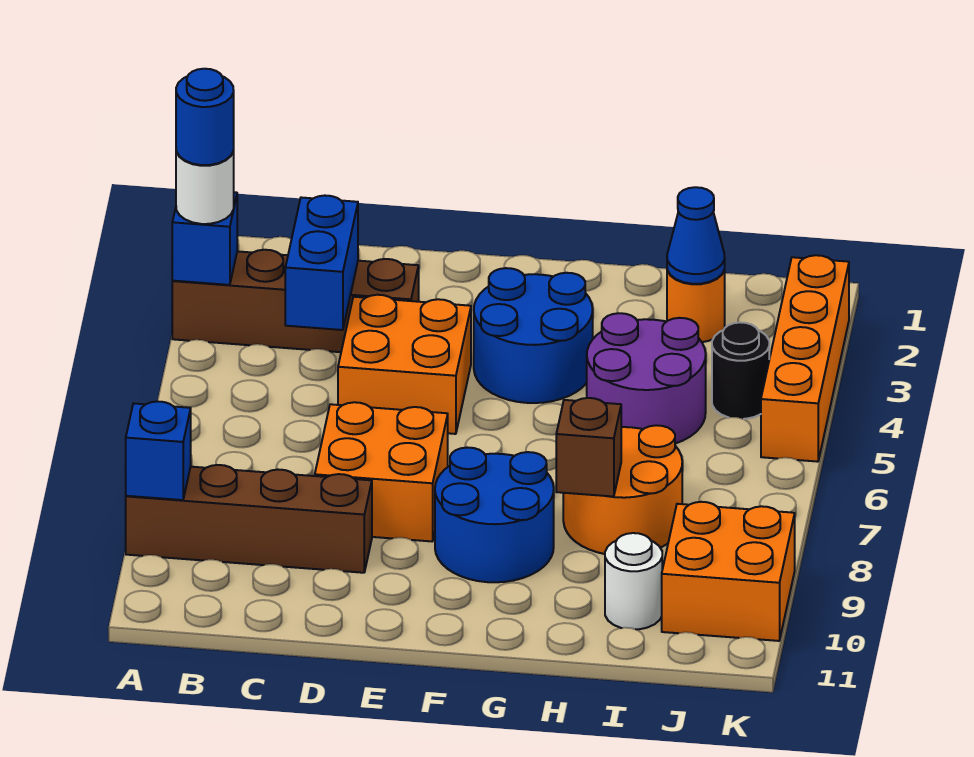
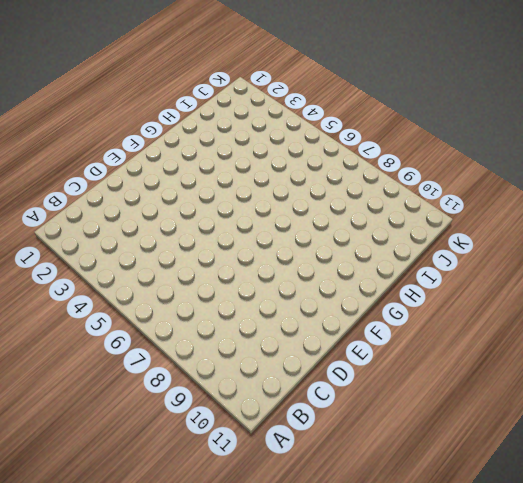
none -> brown 1x4 brick [172,250,419,352]
none -> brown 1x4 brick [126,465,372,573]
none -> orange 2x2 brick [338,295,471,434]

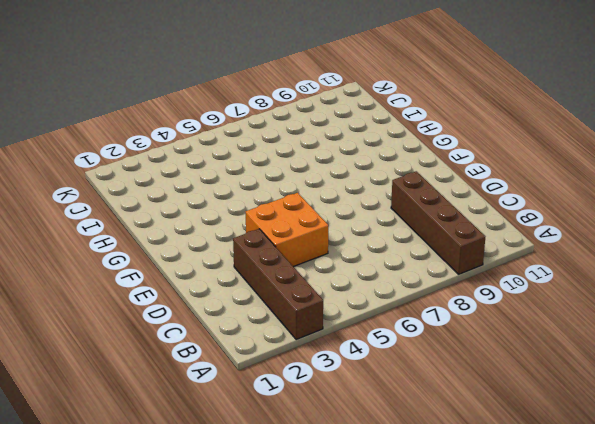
none -> orange 2x2 brick [315,402,448,541]
none -> blue 2x2 round brick [474,268,593,403]
none -> blue 2x2 round brick [435,447,554,582]

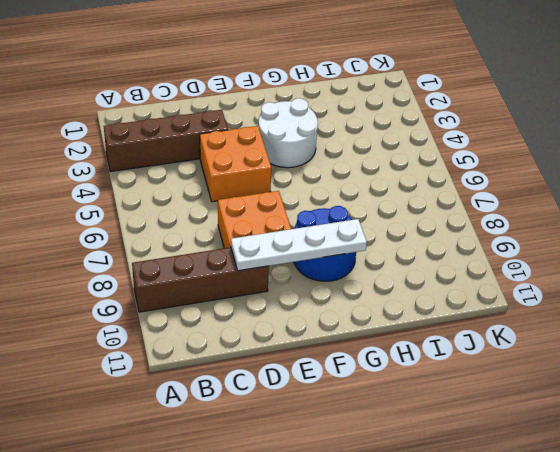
white 1x4 plate [231,219,367,271] -> none
white 2x2 round brick [259,98,318,168] -> blue 2x2 round brick [474,268,593,403]
none -> purple 2x2 round brick [587,313,706,444]
none -> orange 2x2 round brick [563,425,682,554]
none -> orange 1x1 round brick [667,269,725,342]

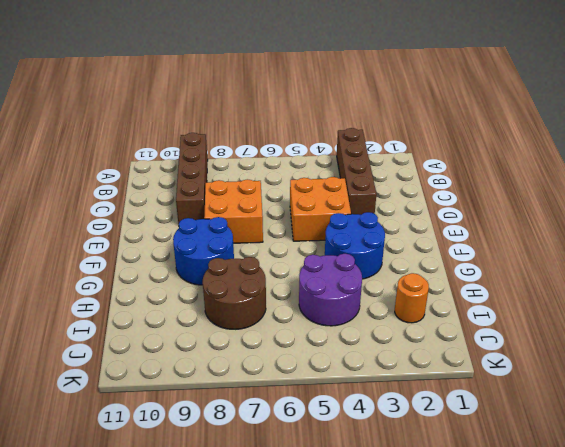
brown 2x2 round brick [203,257,266,329] -> orange 2x2 round brick [563,425,682,554]
none -> white 1x1 round brick [605,533,662,629]
none -> black 1x1 round brick [712,322,769,419]
none -> orange 2x2 brick [662,502,795,641]

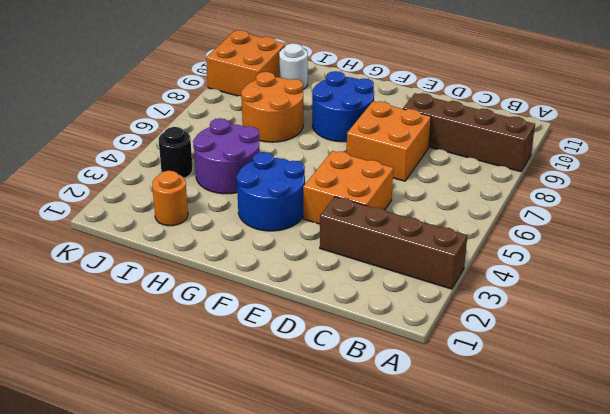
none -> orange 1x4 brick [761,255,849,462]
none -> blue 1x1 brick [172,192,237,285]
none -> blue 1x1 brick [126,401,191,500]

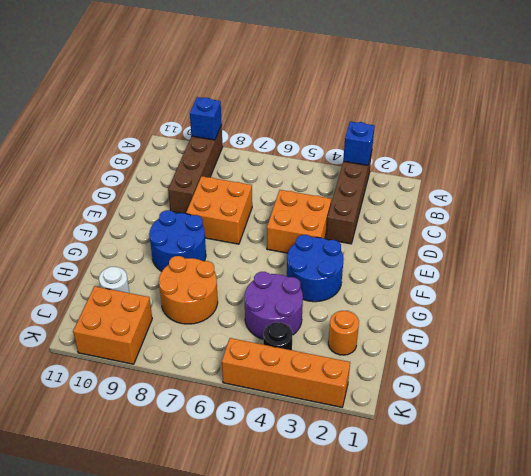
none -> blue 1x2 brick [285,196,358,330]
none -> brown 1x1 brick [556,398,621,497]
none -> blue 1x1 cone [667,187,725,284]

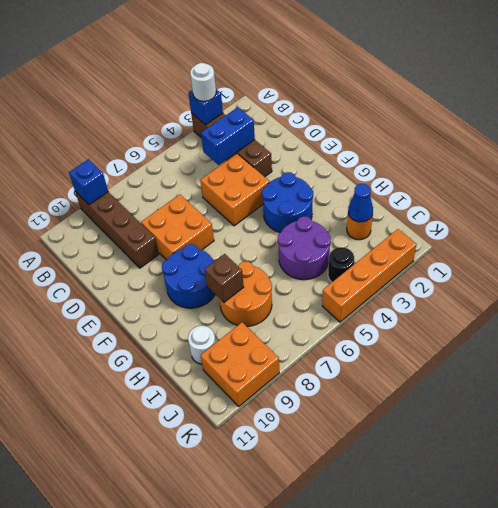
none -> blue 1x1 round brick [176,69,234,165]

